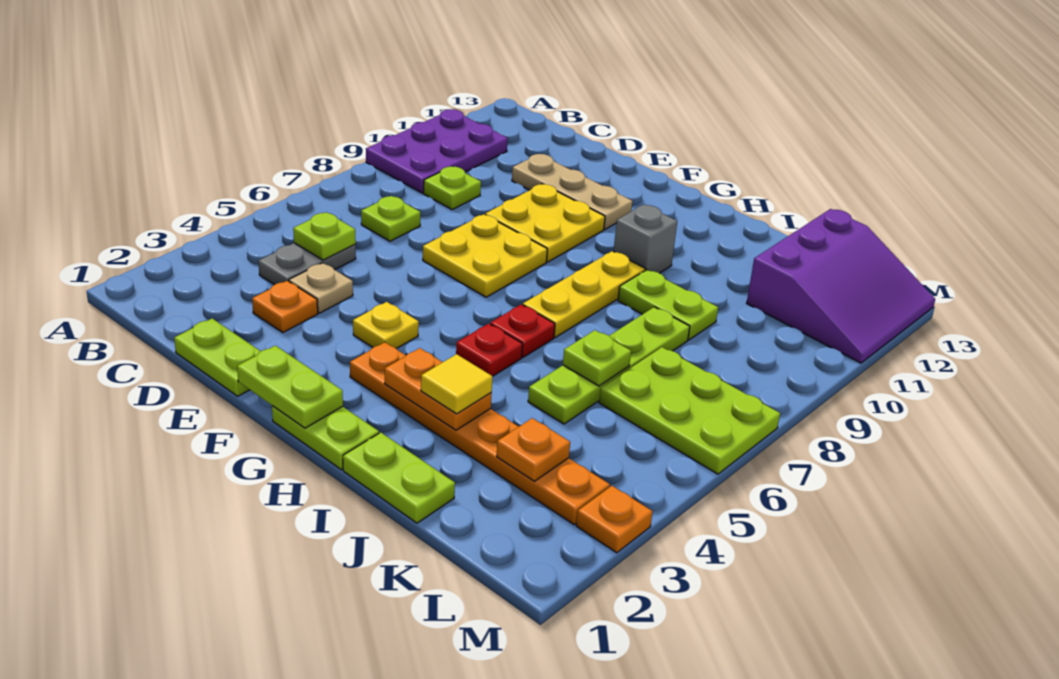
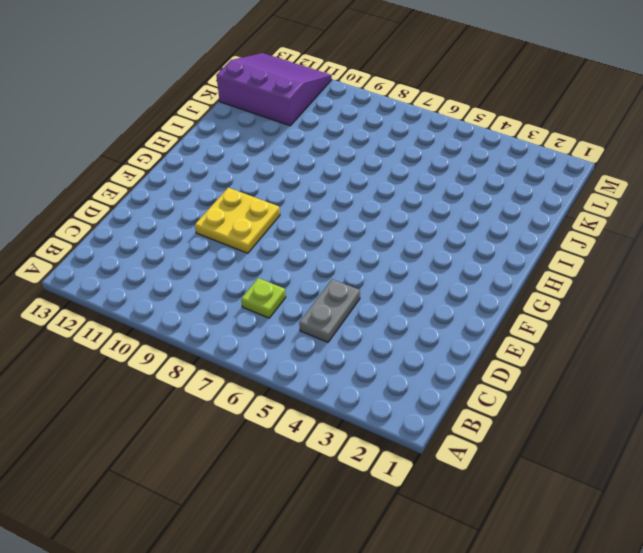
grey 1x2 plate [299,279,360,342] -> grey 1x2 plate turned to [259,243,356,285]
none -> purple 2x3 plate [366,109,508,193]
none -> lime 1x1 plate [424,166,481,210]
none -> lime 1x2 plate [174,319,261,396]

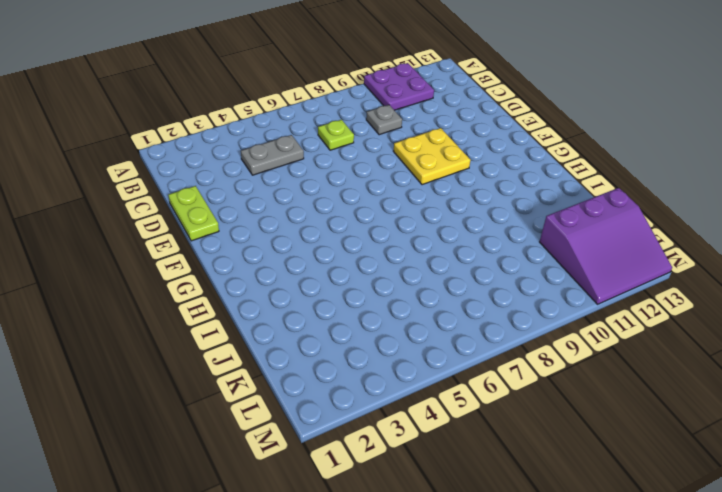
purple 2x2 plate [364,63,434,110] -> purple 2x3 plate [366,109,508,193]
grey 1x1 plate [366,105,402,135] -> lime 1x1 plate [424,166,481,210]
none -> orange 1x1 plate [252,281,318,333]
none -> tan 1x1 plate [289,263,353,313]
none -> tan 1x3 plate [512,154,632,229]

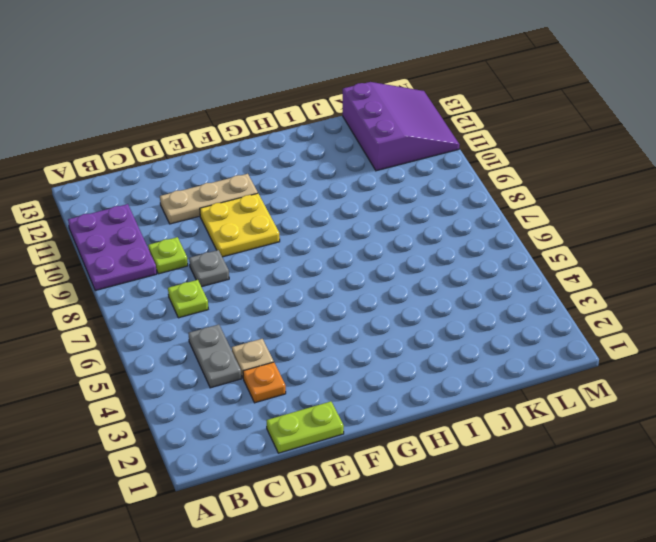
grey 1x1 plate [189,250,229,287] -> none
none -> yellow 2x2 plate [423,214,547,297]
none -> yellow 1x1 plate [353,302,419,349]
none -> lime 1x2 plate [272,406,379,470]

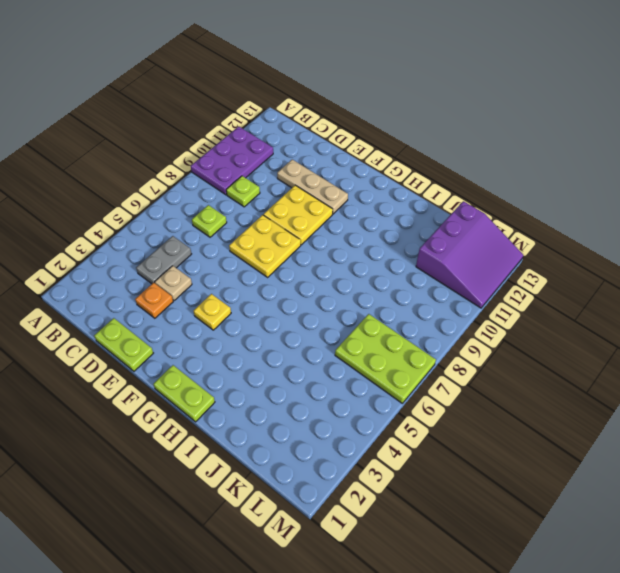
none -> orange 1x6 plate [350,342,610,525]
none -> red 1x1 plate [456,324,523,376]
none -> red 1x1 plate [490,304,555,357]

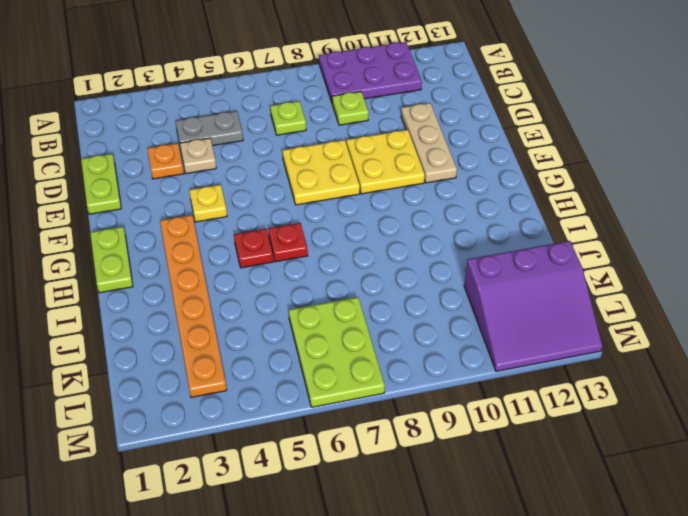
none -> yellow 1x3 plate [523,251,645,337]
none -> grey 1x1 brick [614,205,677,273]
none -> lime 1x2 plate [343,432,455,523]

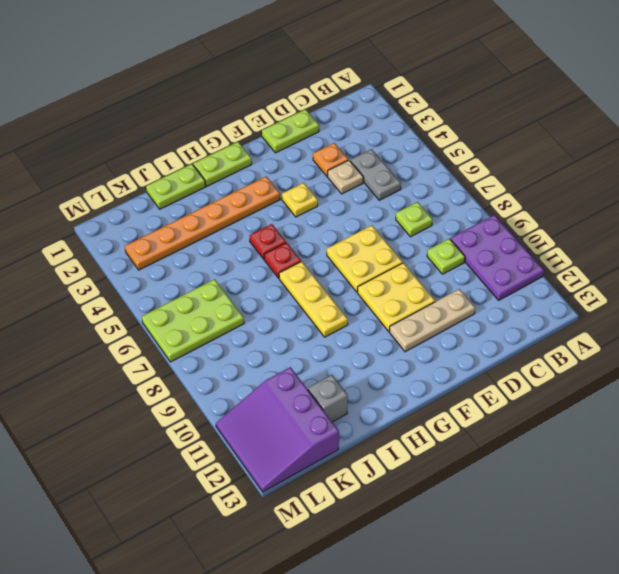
grey 1x1 brick [308,375,348,422] -> grey 1x1 brick moved to [614,205,677,273]
none -> lime 1x2 plate [618,270,718,340]
none -> lime 1x4 plate [528,307,690,424]
none -> orange 1x1 plate [576,486,653,553]

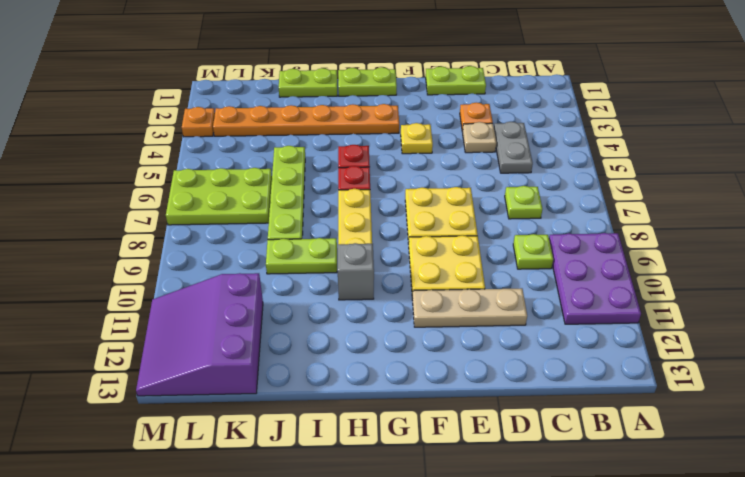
none -> lime 1x1 plate [293,212,356,260]
none -> lime 1x2 plate [237,346,343,428]
none -> orange 1x2 plate [385,348,492,430]

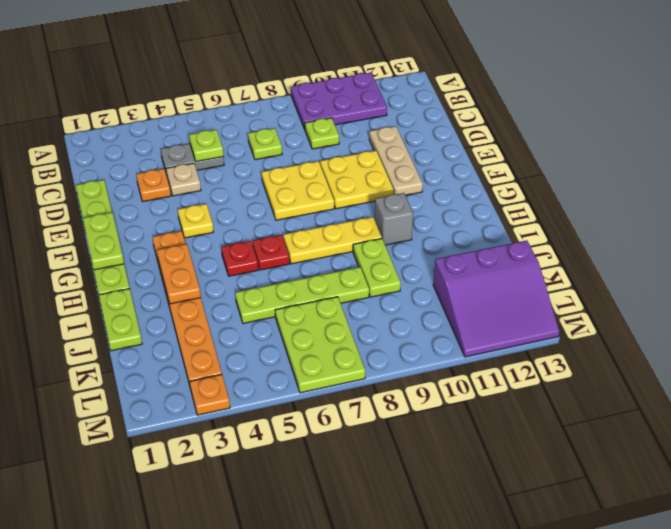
none -> lime 1x1 plate [563,330,631,386]
none -> orange 1x1 plate [497,418,570,481]
none -> yellow 1x1 tile [421,354,493,414]

